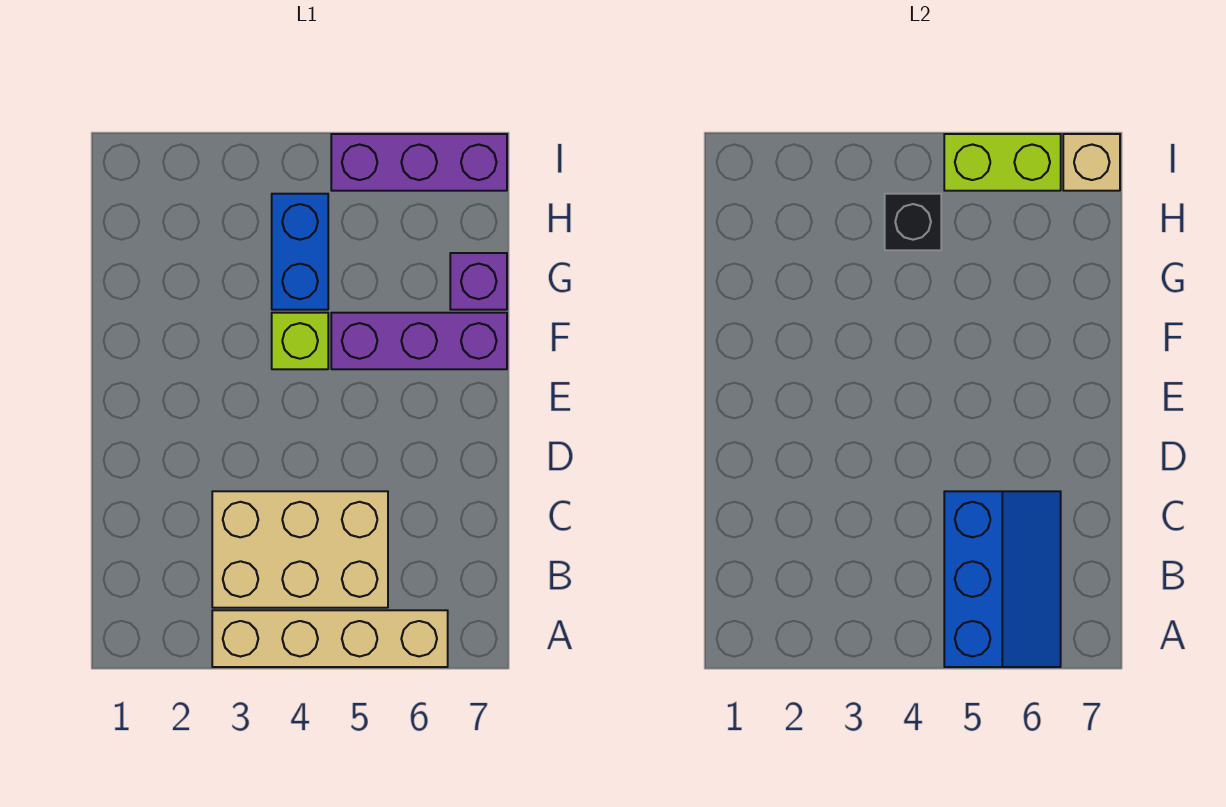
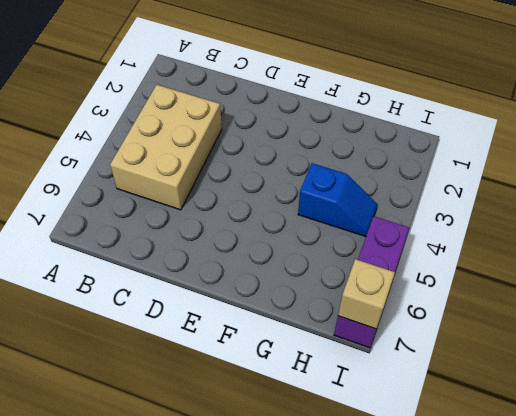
blue 1x2 slope [298,163,378,237] -> blue 1x2 brick [272,194,328,310]
none -> tan 1x4 brick [212,610,448,667]
none -> lime 1x1 brick [272,313,328,369]

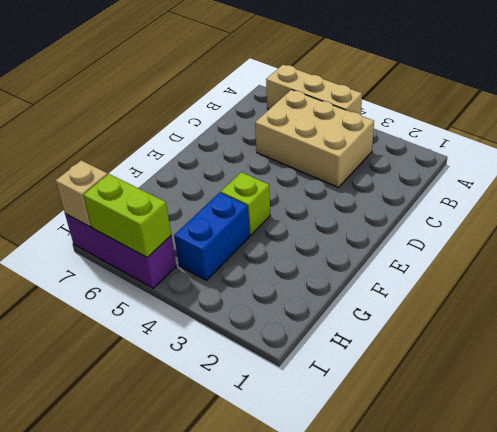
tan 1x3 brick [266,65,362,115] -> tan 1x4 brick [212,610,448,667]
none -> purple 1x3 brick [331,313,507,369]
none -> purple 1x1 brick [450,253,507,310]

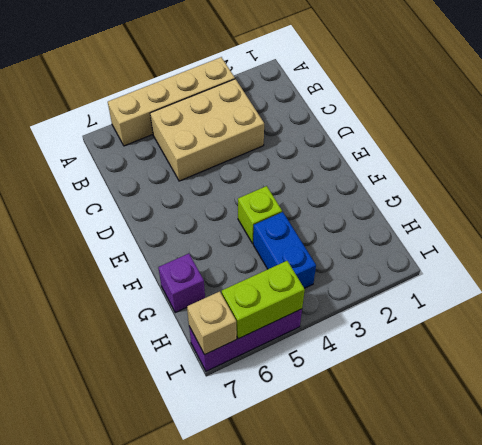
none -> purple 1x3 brick [331,313,507,369]
none -> blue 2x3 slope [944,491,1061,667]

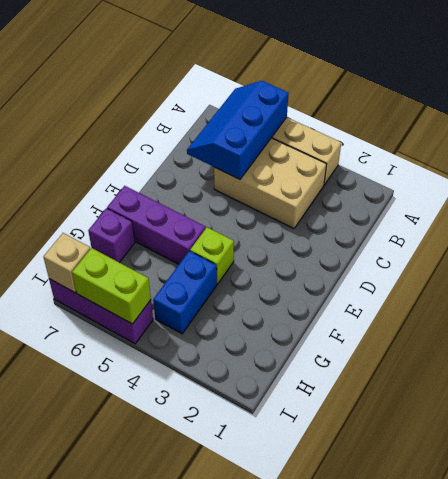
none -> black 1x1 brick [885,194,941,250]

